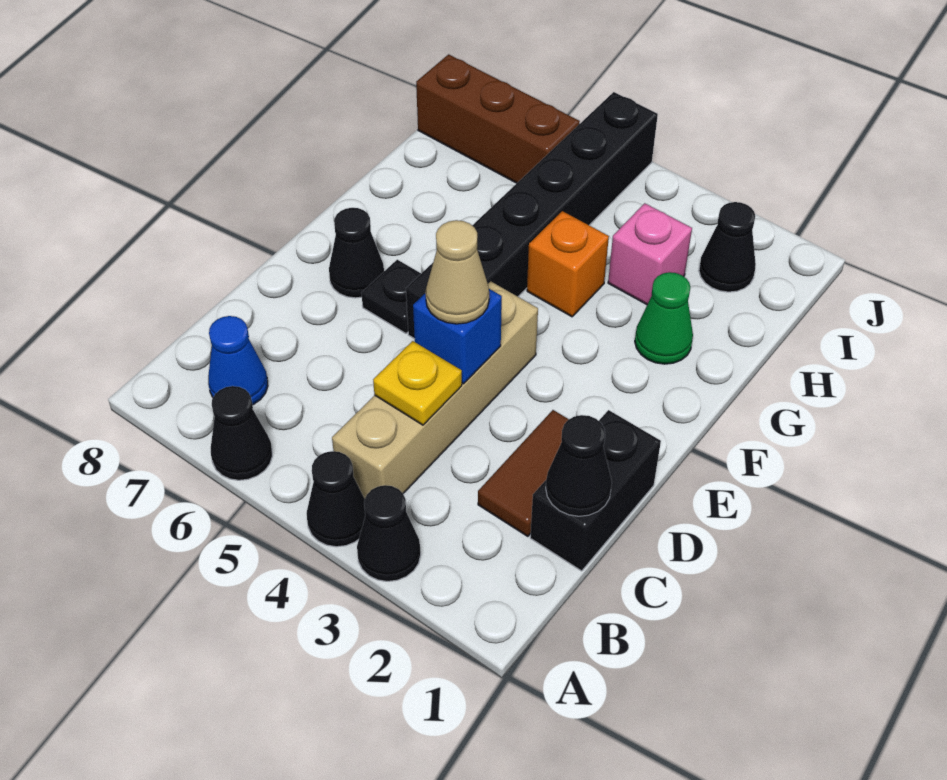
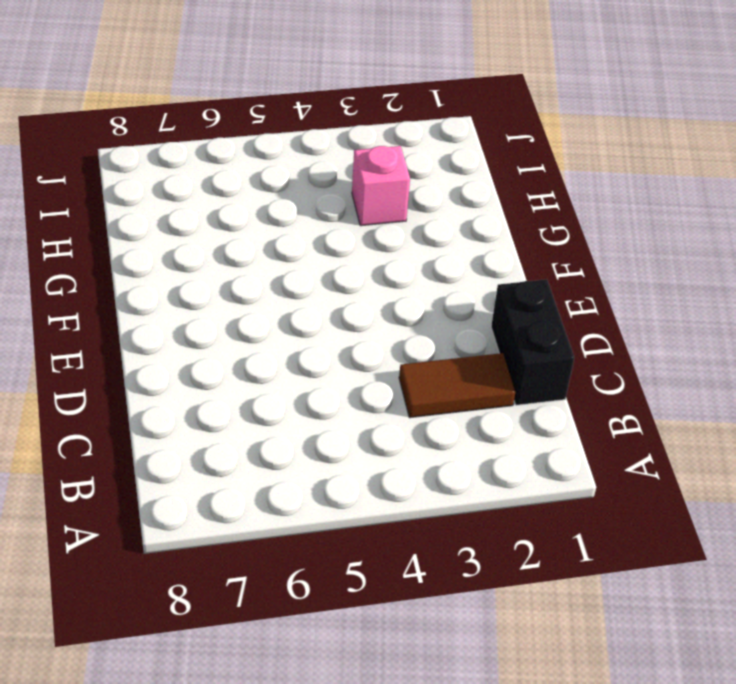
brown 1x2 tile [399,353,515,418] -> brown 1x2 tile turned to [478,410,569,536]
none -> black 1x1 cone [357,485,421,581]
none -> black 1x1 cone [307,451,365,547]
none -> black 1x1 cone [211,386,272,480]

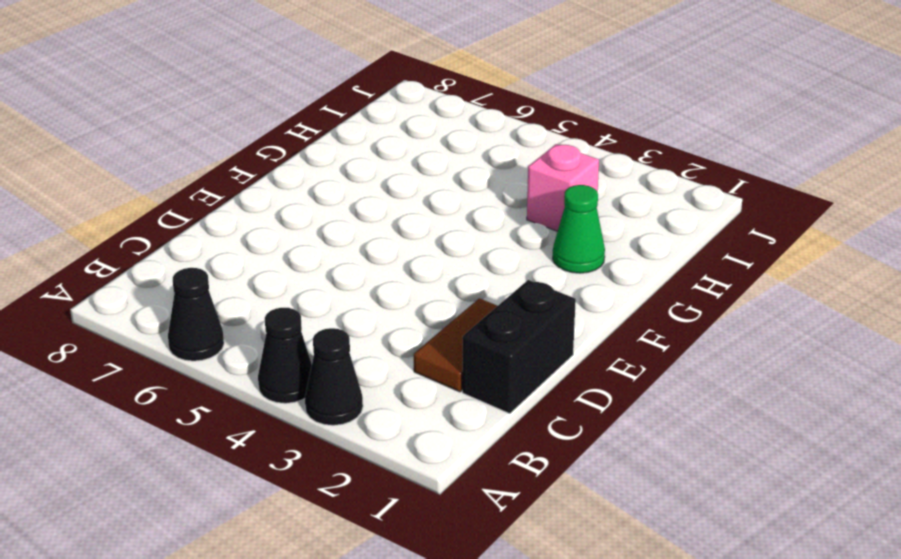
none -> tan 1x4 brick [332,281,538,498]
none -> blue 1x1 cone [208,316,268,405]
none -> black 1x6 brick [406,92,658,339]

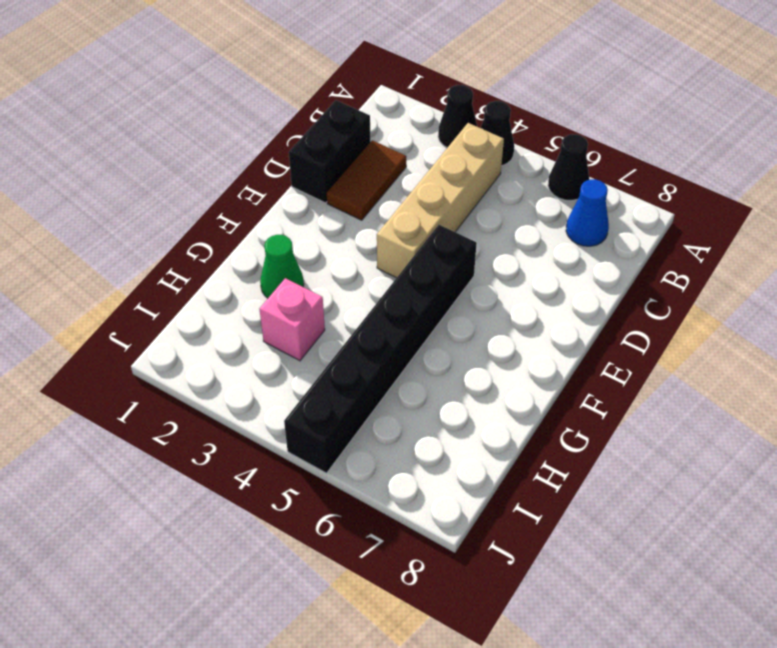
none -> black 1x1 plate [361,260,421,333]
none -> black 1x1 cone [329,208,384,298]
none -> orange 1x1 brick [527,211,609,317]

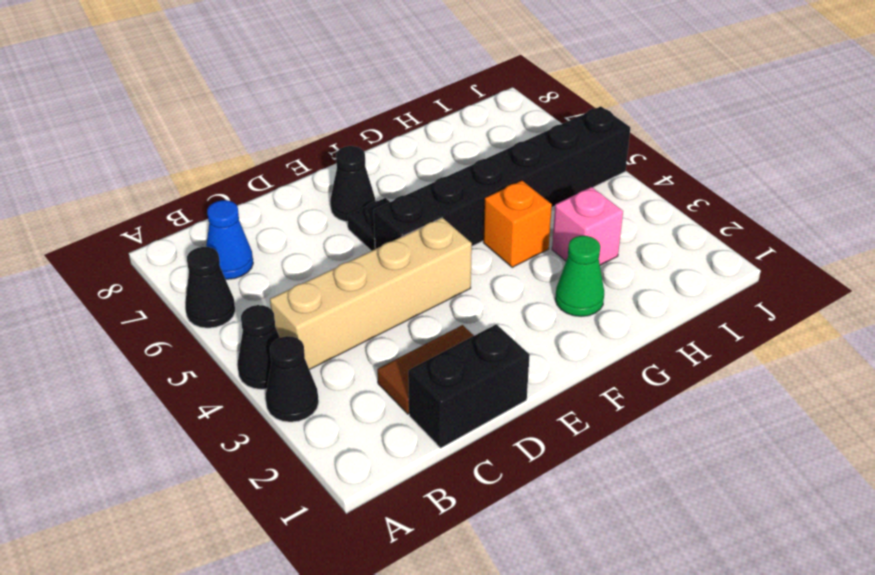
none -> black 1x1 cone [699,202,756,292]
none -> brown 1x3 brick [416,54,580,183]
none -> black 1x1 cone [546,415,612,516]

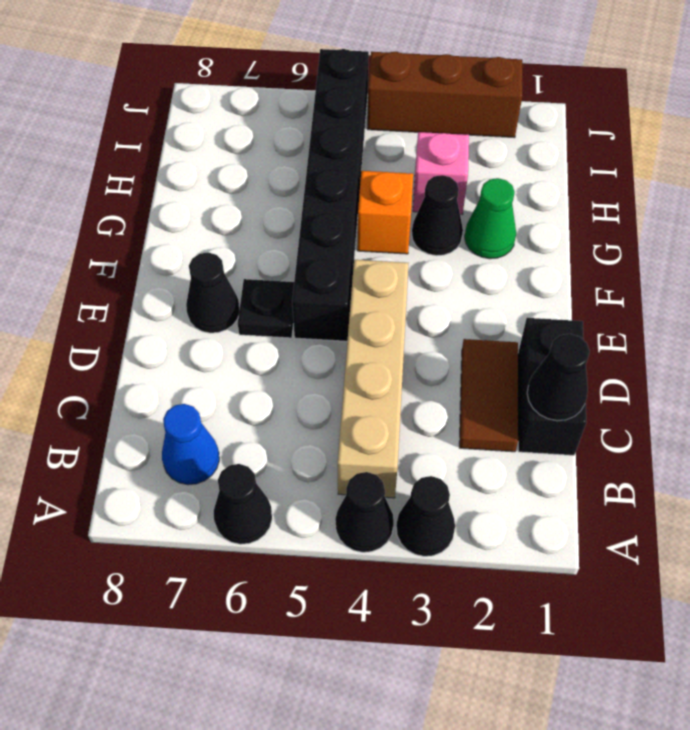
black 1x1 cone [412,175,463,256] -> black 1x1 cone moved to [699,202,756,292]
brown 1x3 brick [367,52,522,138] -> brown 1x3 brick moved to [416,54,580,183]
none -> yellow 1x1 plate [373,341,462,425]
none -> blue 1x1 brick [413,289,502,384]
none -> tan 1x1 cone [426,220,489,324]

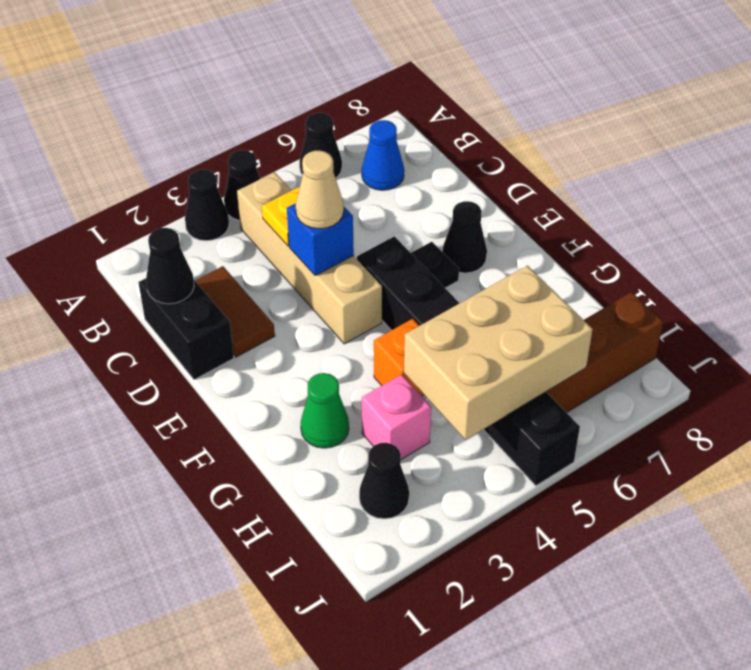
tan 2x3 brick [404,266,593,440] -> none

